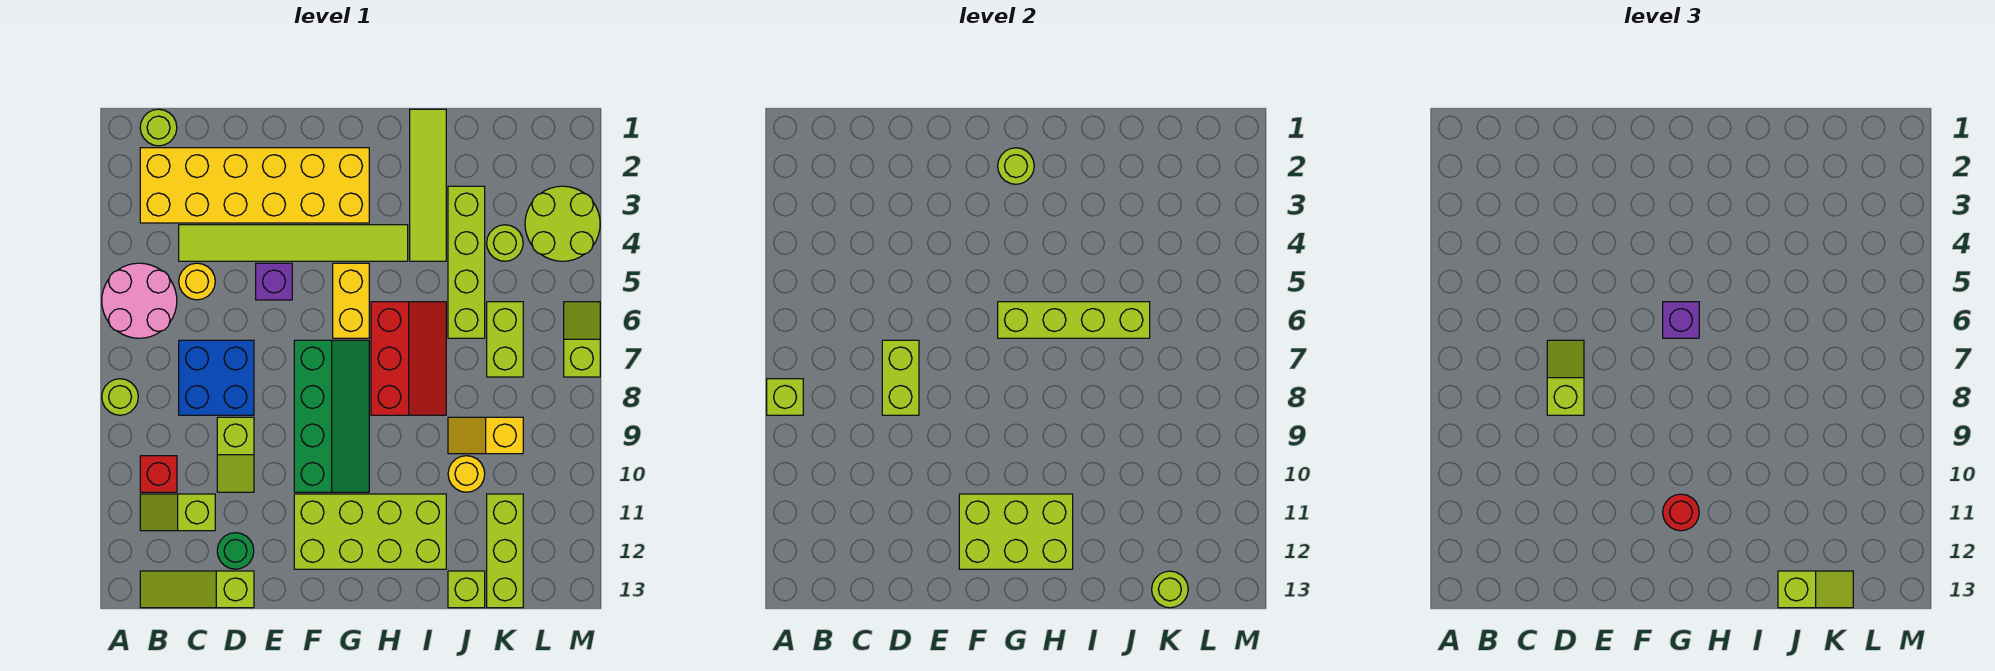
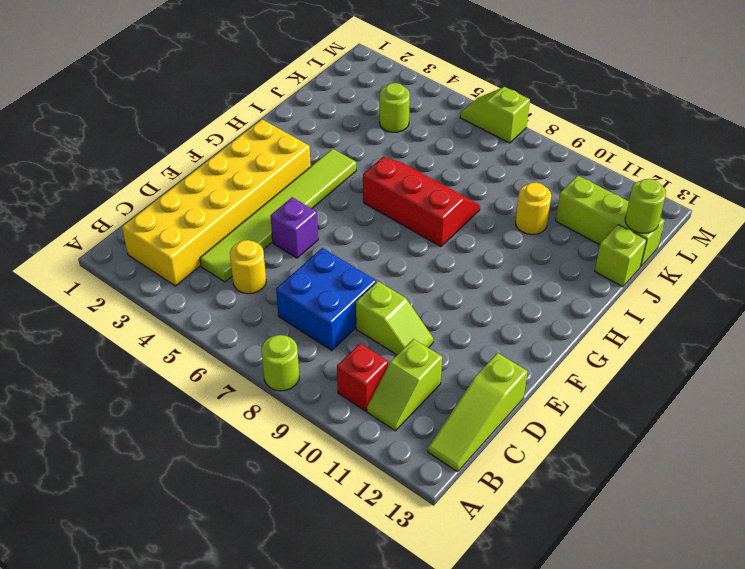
none -> pink 2x2 round brick [102,263,177,338]
none -> lime 1x1 round brick [140,109,177,146]
none -> green 1x1 round brick [217,533,254,569]
none -> green 2x4 slope [294,340,369,492]

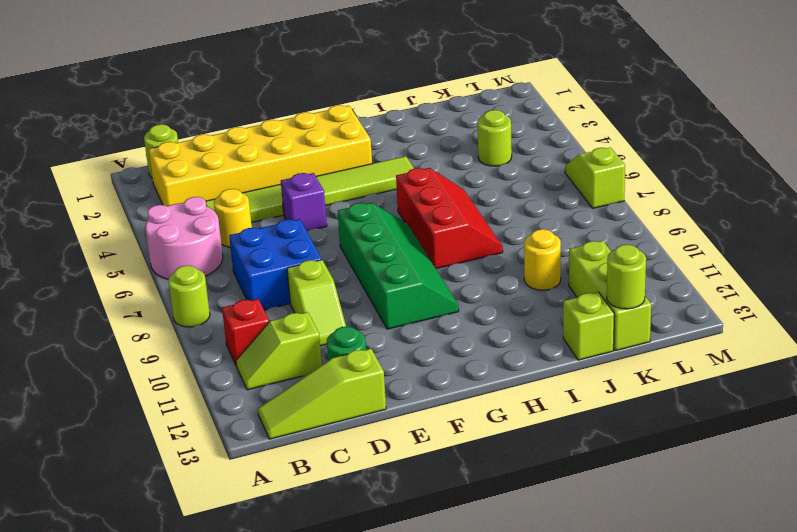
none -> lime 2x4 brick [294,494,446,569]
none -> yellow 1x2 brick [333,263,369,338]
none -> lime 1x4 tile [410,109,446,261]
none -> lime 1x4 brick [448,186,485,338]

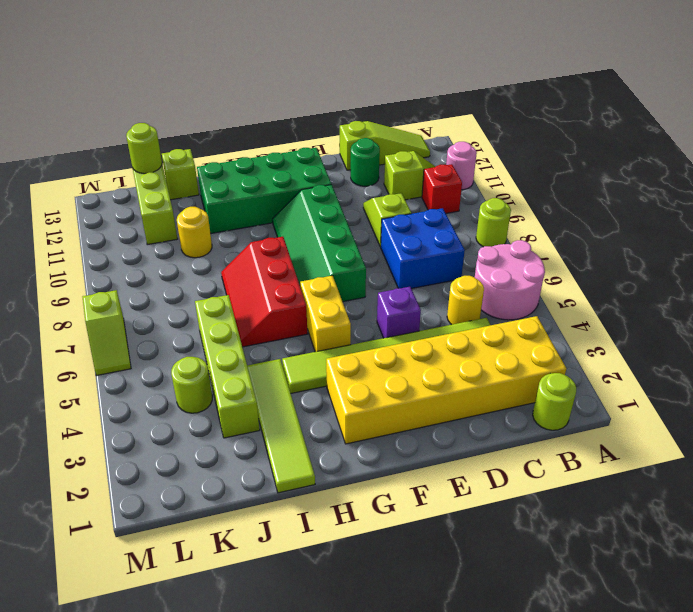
pink 1x1 round brick [446,142,477,190] -> none
green 2x4 brick [197,148,331,234] -> lime 2x4 brick [294,494,446,569]
none -> yellow 1x2 slope [448,417,523,454]
none -> lime 1x2 brick [487,302,523,377]
none -> lime 2x2 round brick [525,186,600,261]
none -> lime 1x1 brick [767,379,803,415]

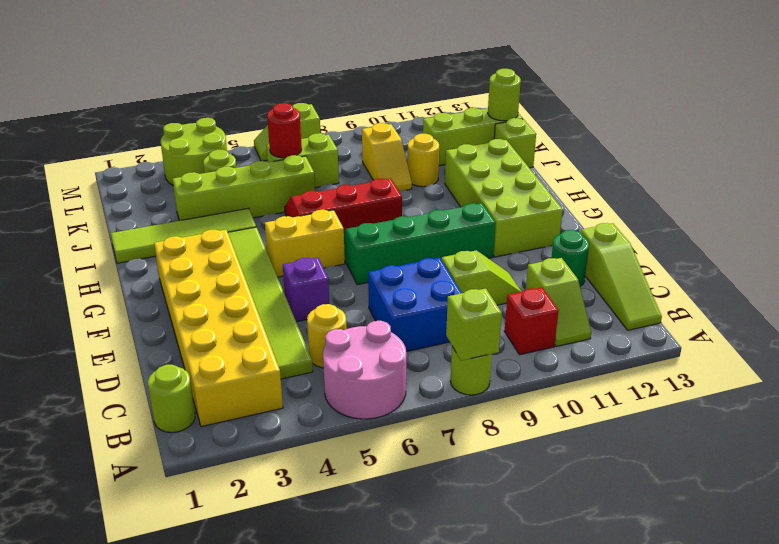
red 1x1 round brick [267,103,302,158] -> red 1x1 round brick moved to [1663,494,1699,531]
none -> lime 1x2 brick [882,340,919,415]
none -> lime 2x3 brick [959,494,1073,569]
none -> lime 1x1 round brick [998,148,1034,184]
none -> lime 1x4 brick [998,302,1150,338]

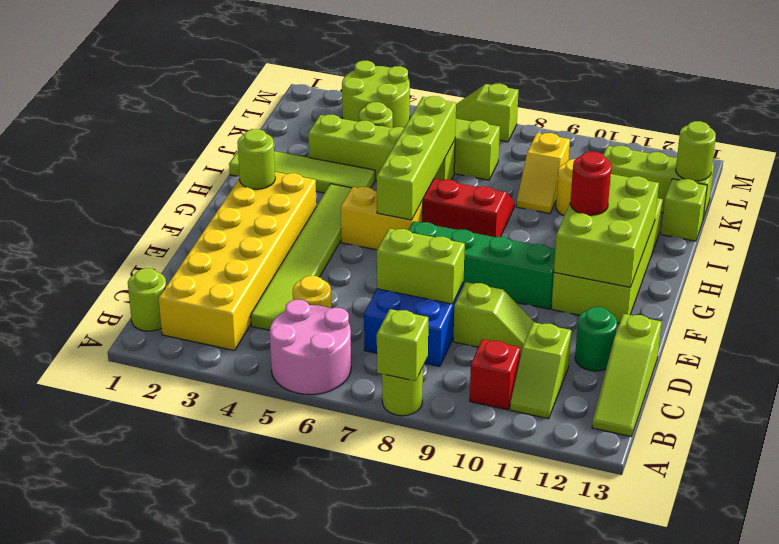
none -> purple 1x1 brick [256,263,292,300]
none -> lime 1x2 slope [1547,340,1584,415]
none -> purple 1x1 brick [1663,302,1699,338]
none -> lime 1x2 slope [1778,571,1853,608]

